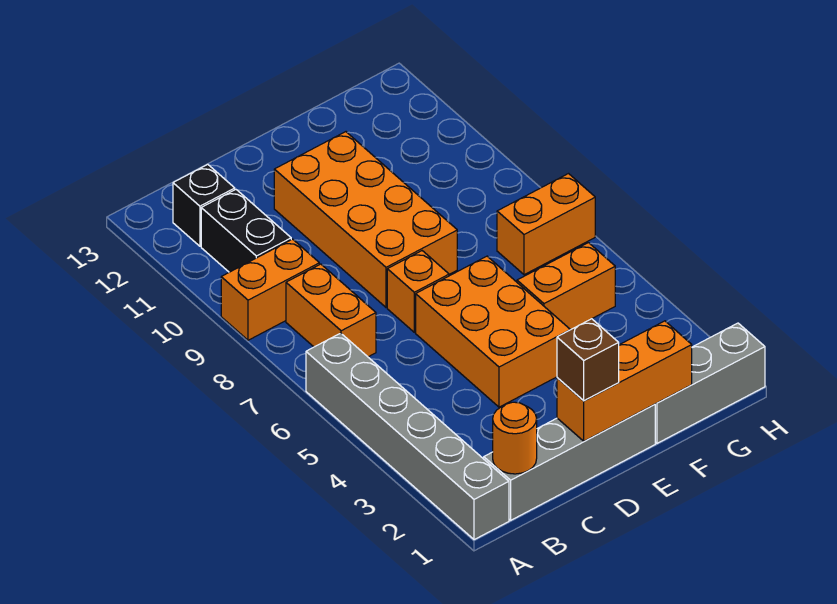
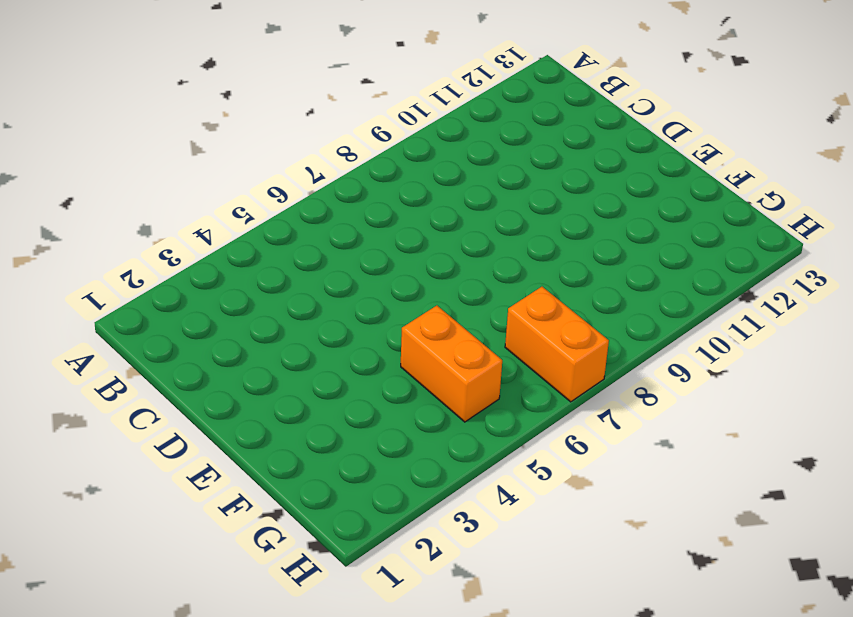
none -> grey 1x6 brick [306,333,509,540]
none -> orange 1x2 brick [221,239,319,340]
none -> grey 1x4 brick [484,404,655,520]

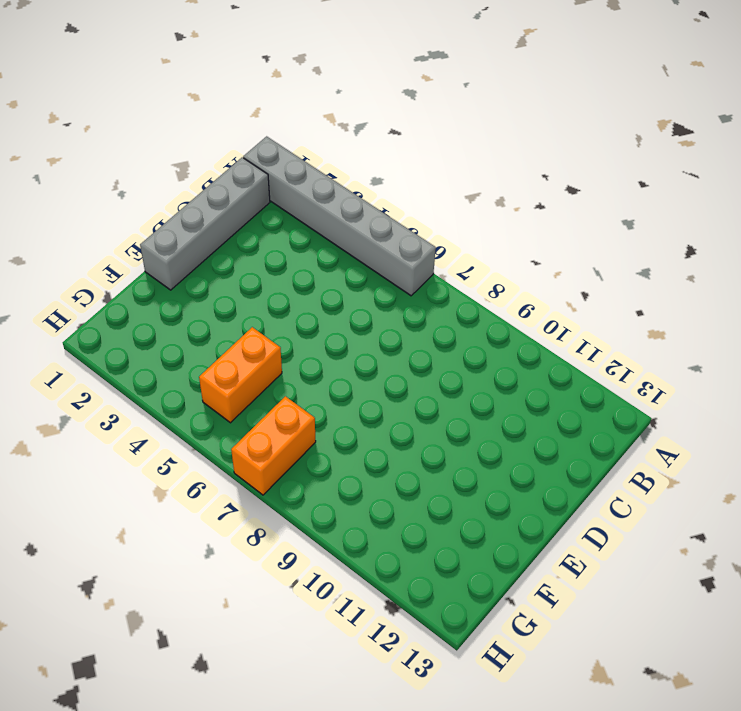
none -> orange 1x2 brick [221,239,319,340]
none -> orange 1x2 brick [286,264,376,357]
none -> black 1x2 brick [201,190,291,272]

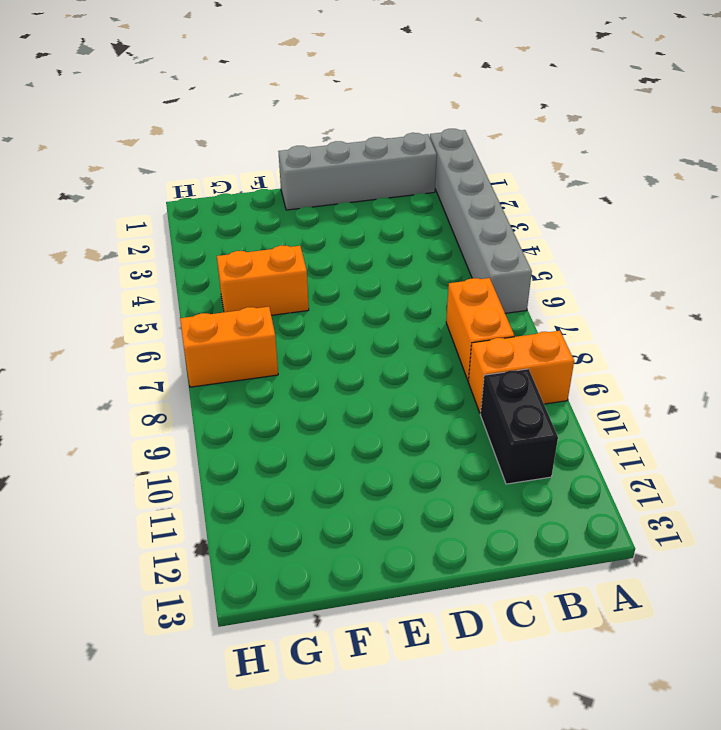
none -> black 1x1 brick [173,164,235,246]
none -> orange 2x3 brick [416,256,570,407]
none -> orange 1x1 brick [387,251,449,332]

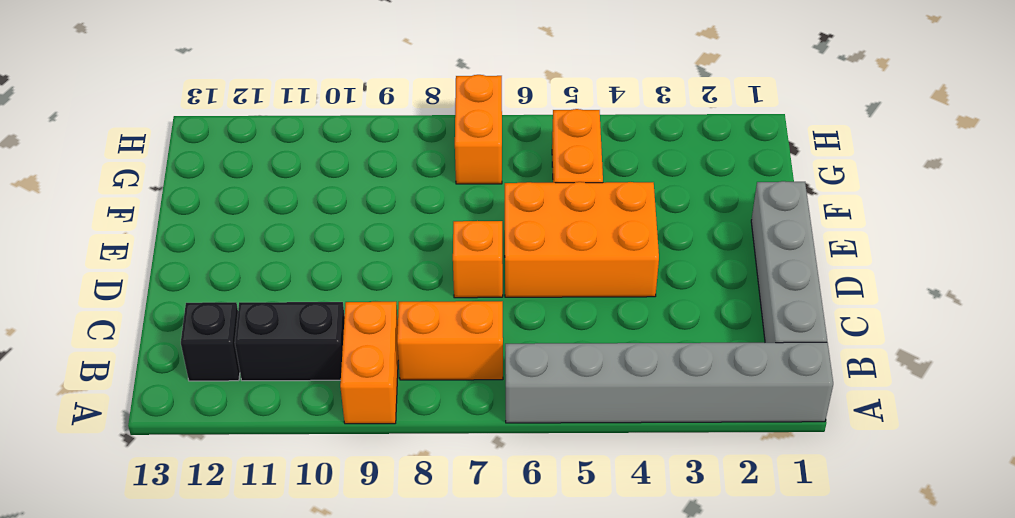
none -> orange 2x4 brick [274,132,457,307]
none -> grey 1x3 brick [655,323,765,443]
none -> orange 1x1 round brick [493,402,537,474]

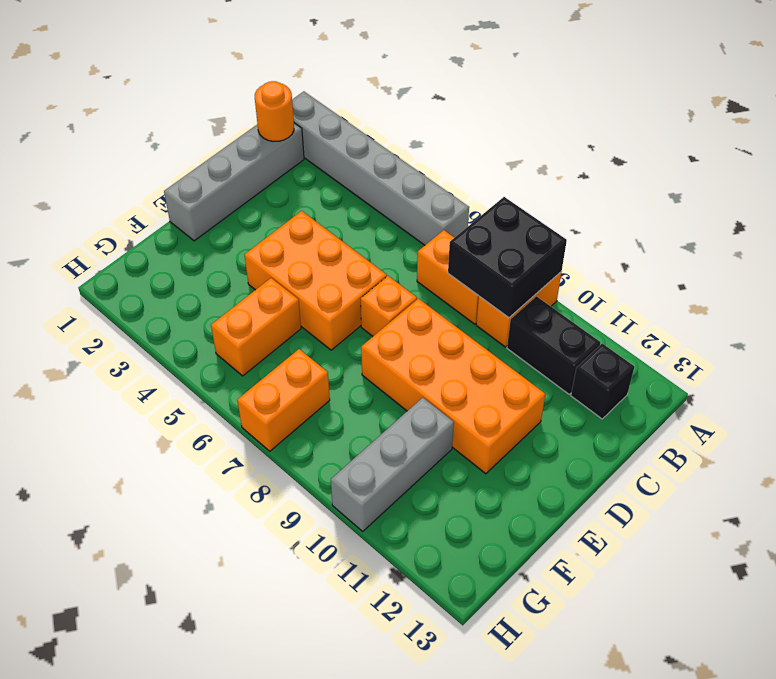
black 2x2 brick [448,197,567,318] -> none
grey 1x3 brick [331,398,454,531] -> grey 1x3 brick moved to [655,323,765,443]
none -> orange 1x3 brick [557,321,692,441]
none -> brown 1x1 brick [557,319,619,401]

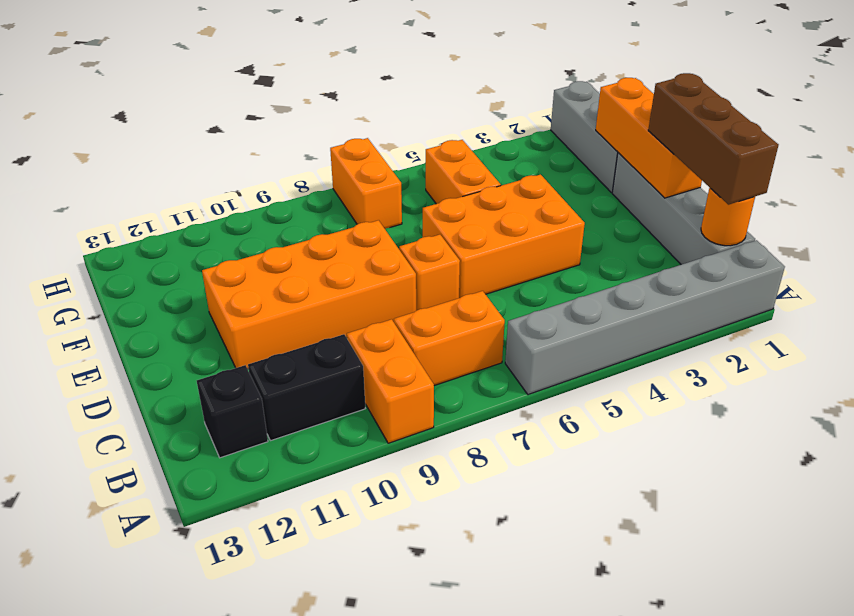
brown 1x3 brick [648,73,778,205] -> brown 1x1 brick [557,319,619,401]

